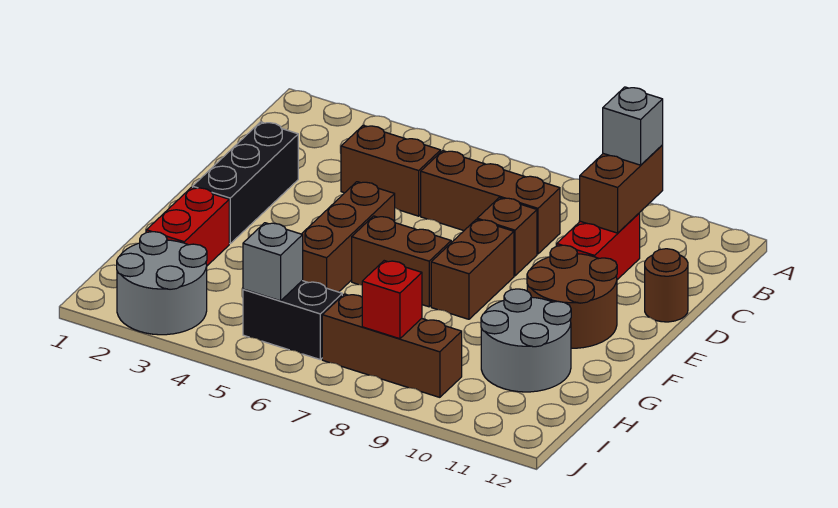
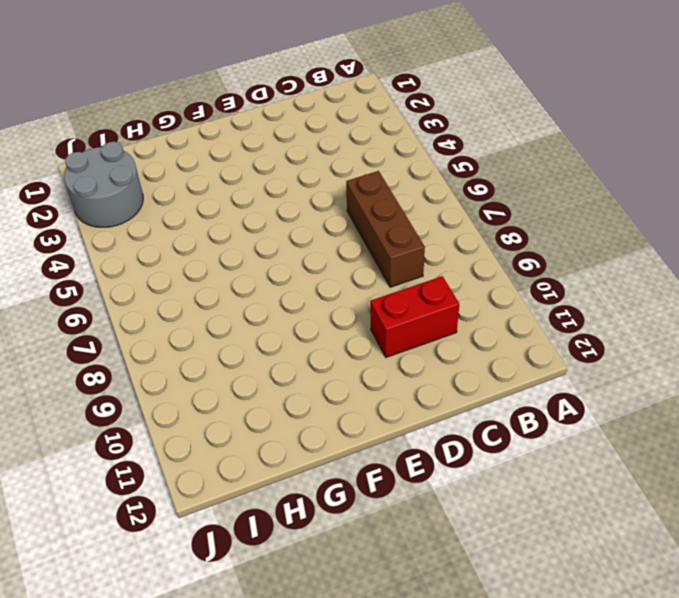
none -> brown 1x2 brick [341,125,441,216]
none -> black 1x3 brick [193,122,298,244]
none -> brown 1x1 brick [477,198,537,276]

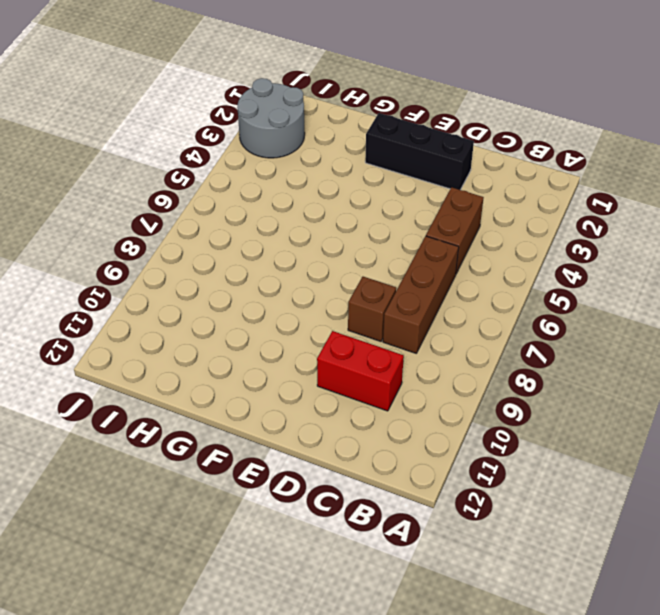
none -> brown 1x1 round brick [645,249,688,322]
none -> brown 1x3 brick [302,182,395,292]
none -> brown 1x2 brick [431,219,514,319]

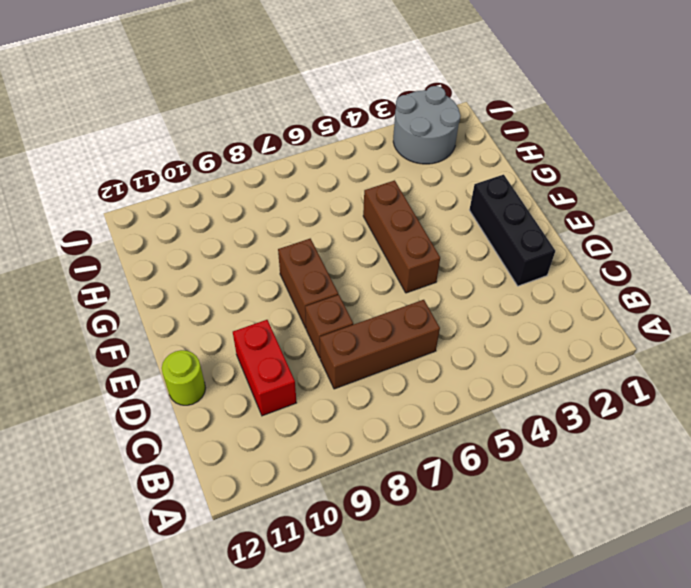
lime 1x1 round brick [162,350,205,405] -> brown 1x1 round brick [645,249,688,322]
none -> brown 1x2 brick [341,125,441,216]
none -> brown 2x2 round brick [527,245,617,348]
none -> brown 1x2 brick [352,216,451,307]

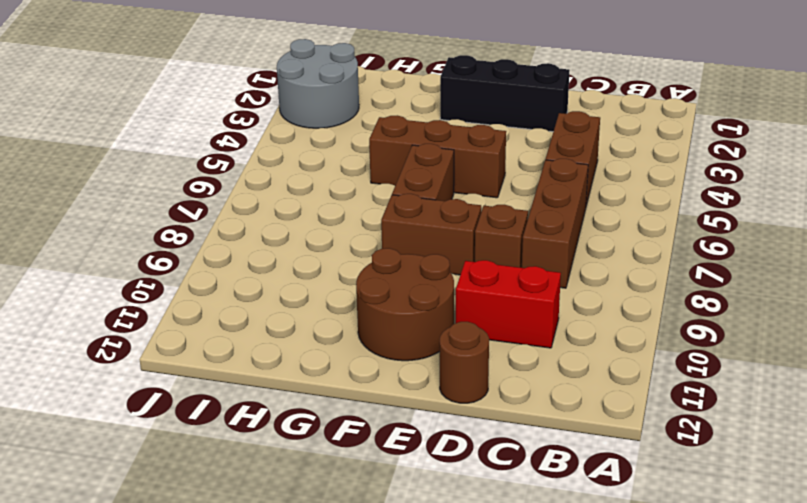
none -> red 1x2 brick [146,187,229,266]
none -> grey 2x2 round brick [481,289,571,392]
none -> black 1x2 brick [243,281,342,359]

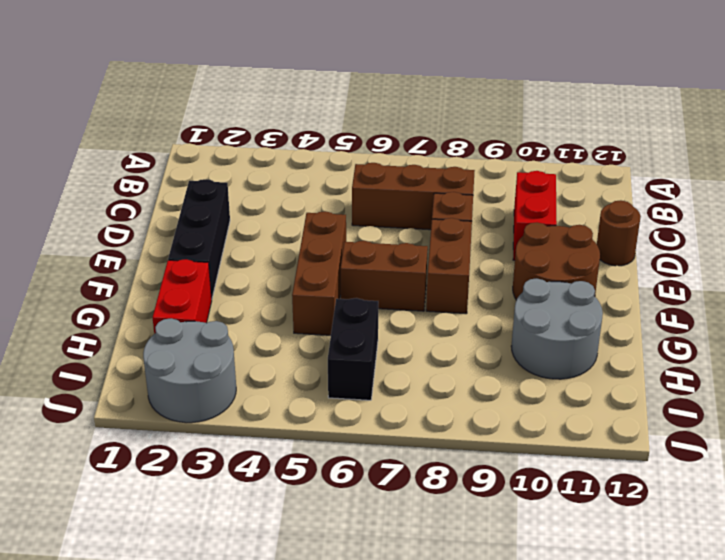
black 1x2 brick [328,298,378,400] -> black 1x2 brick turned to [243,281,342,359]
none -> brown 1x2 brick [341,125,441,216]
none -> brown 1x3 brick [322,294,462,397]
none -> brown 1x2 brick [580,145,663,233]

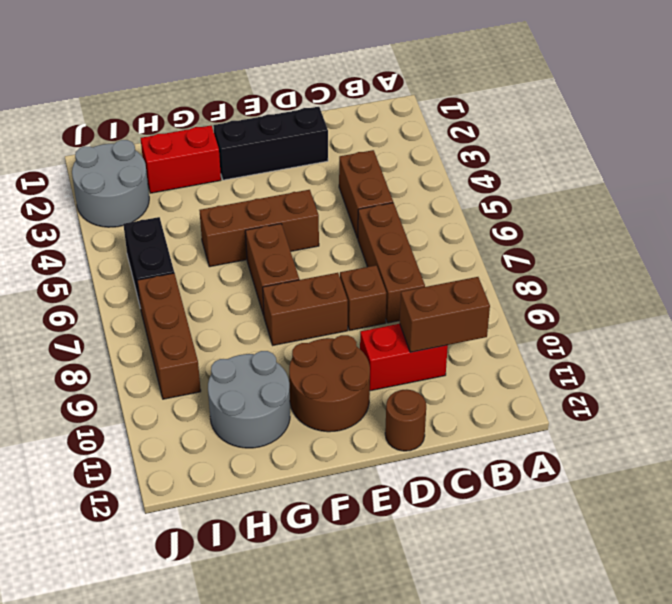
none -> grey 1x1 brick [243,223,303,301]
none -> red 1x1 brick [362,261,422,339]
none -> grey 1x1 brick [603,87,663,165]

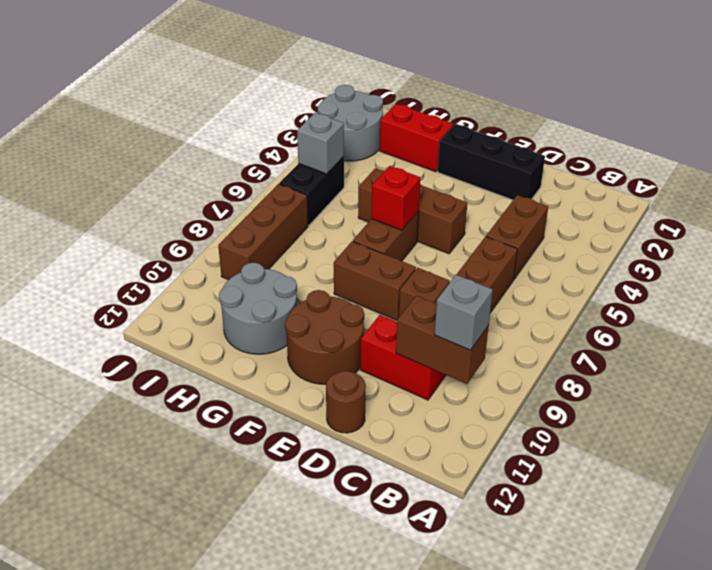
red 1x1 brick [371,166,420,230] -> red 1x1 brick moved to [362,261,422,339]

